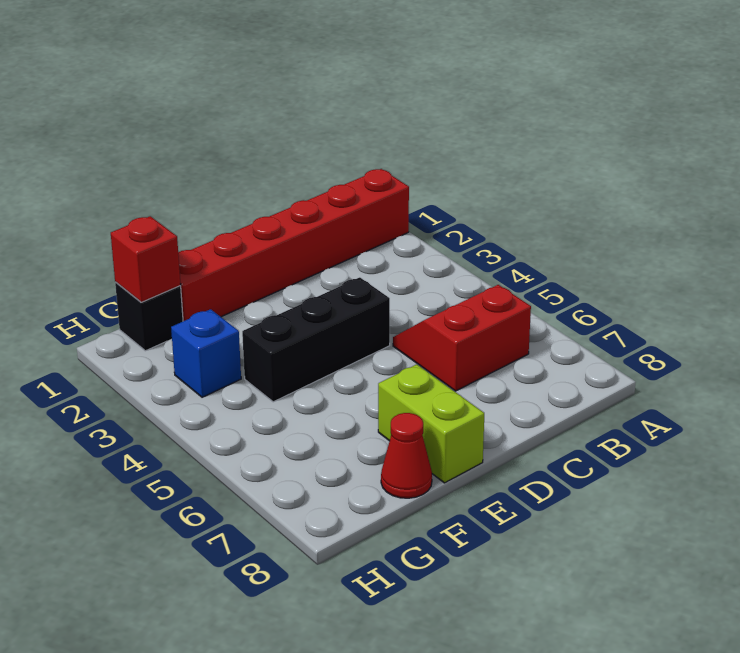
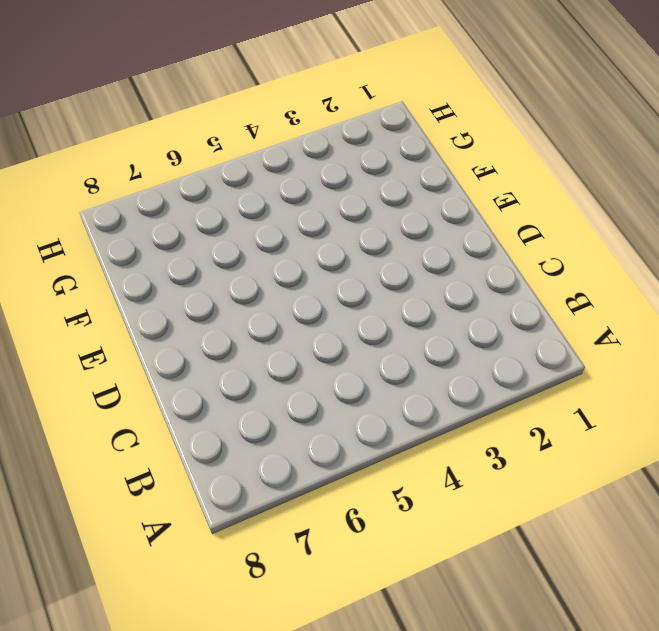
none -> red 1x6 brick [178,169,409,321]
none -> red 2x2 slope [393,285,531,391]

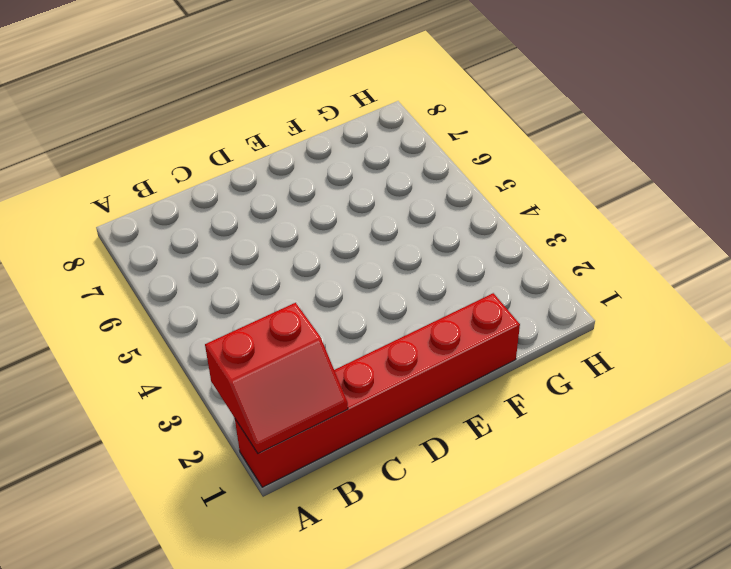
red 2x2 slope [205,303,348,454] -> red 2x2 slope moved to [393,285,531,391]
none -> black 1x3 brick [242,277,390,402]
none -> lime 1x2 brick [378,365,484,483]

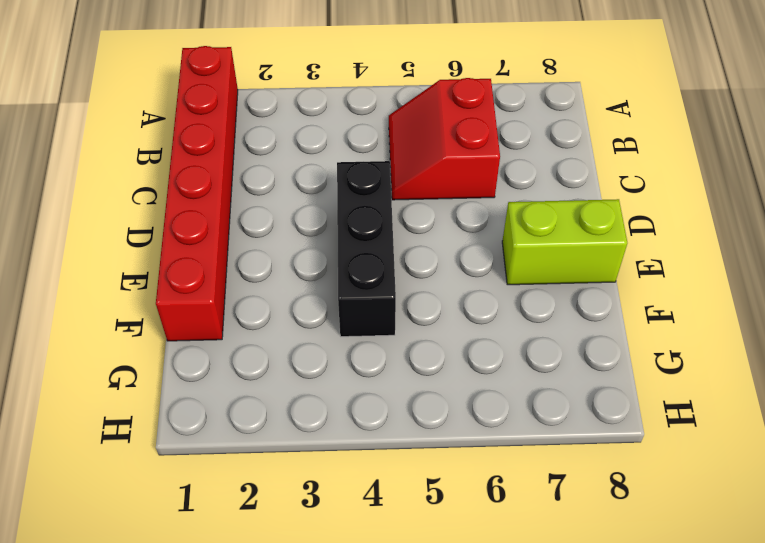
none -> red 1x1 cone [381,413,432,498]
none -> black 1x1 brick [115,282,183,351]

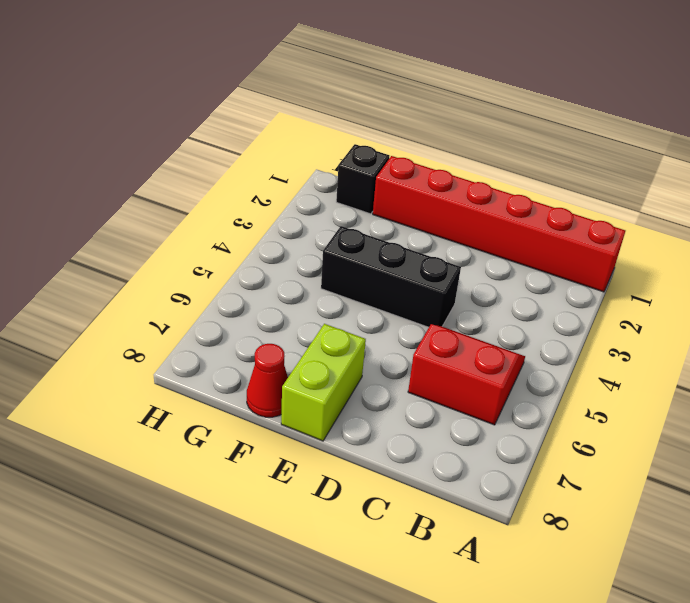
none -> blue 1x1 brick [171,309,241,397]
none -> red 1x1 brick [111,216,181,302]

